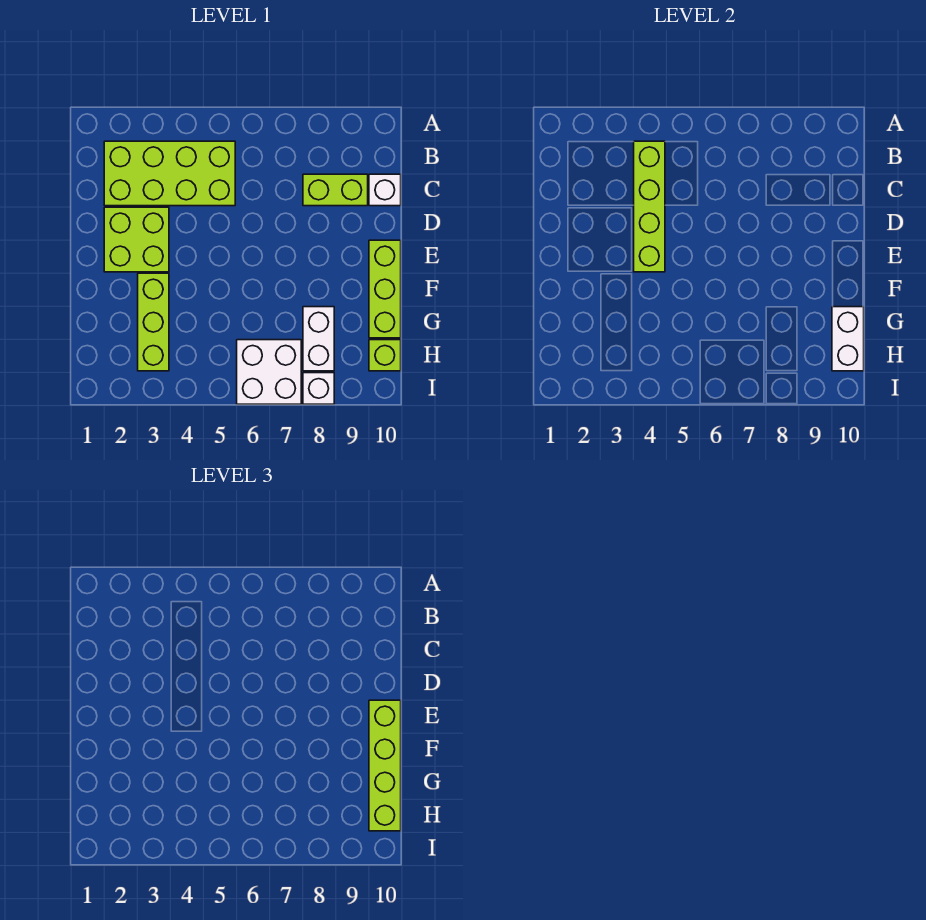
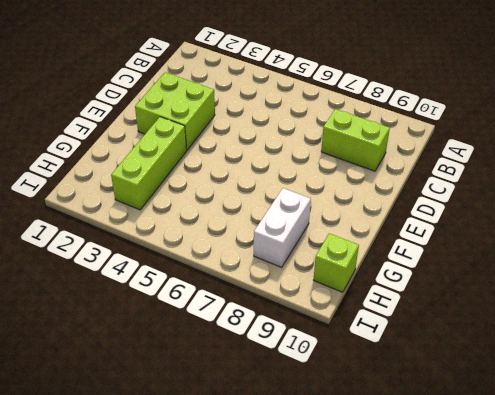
none -> lime 2x4 brick [104,141,235,206]
none -> white 1x1 brick [369,174,401,206]
none -> lime 1x3 brick [369,240,401,338]

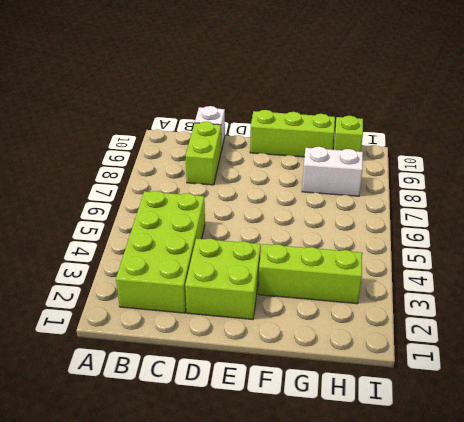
none -> white 2x2 brick [237,340,301,404]
none -> white 1x1 brick [303,373,334,404]
none -> lime 1x4 brick [634,141,665,272]

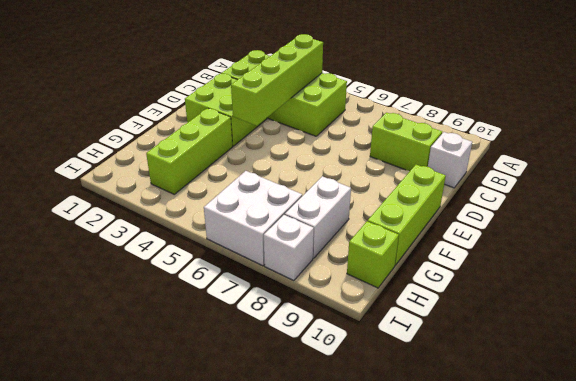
none -> white 1x2 brick [832,307,864,371]
none -> lime 1x4 brick [369,700,401,831]

